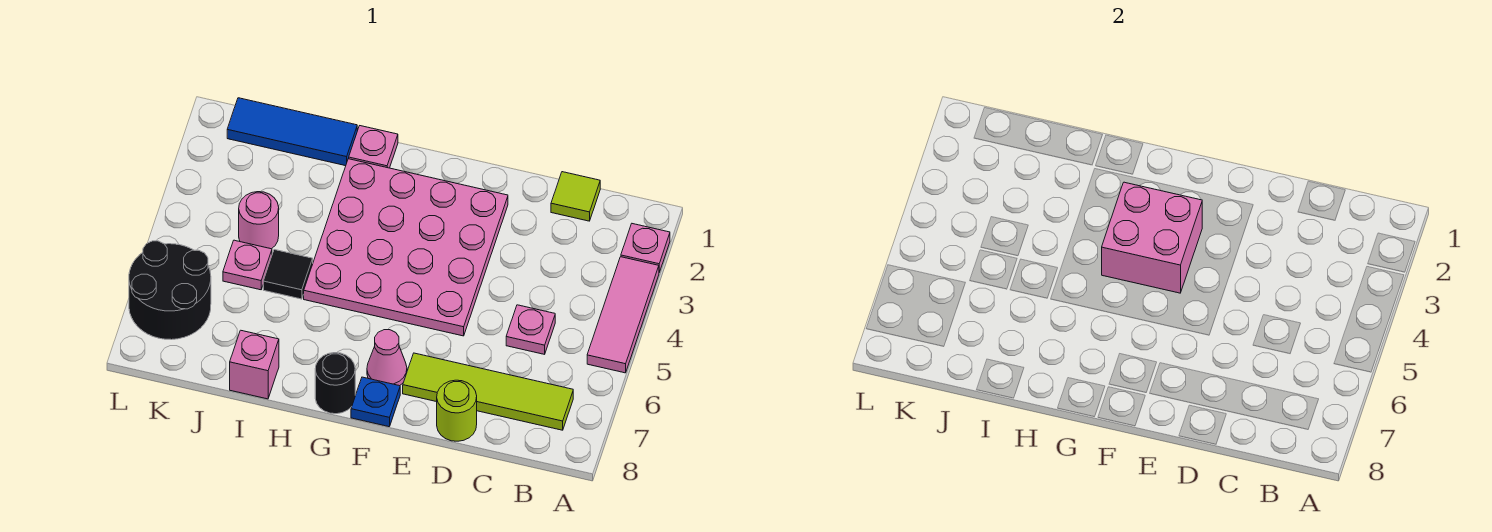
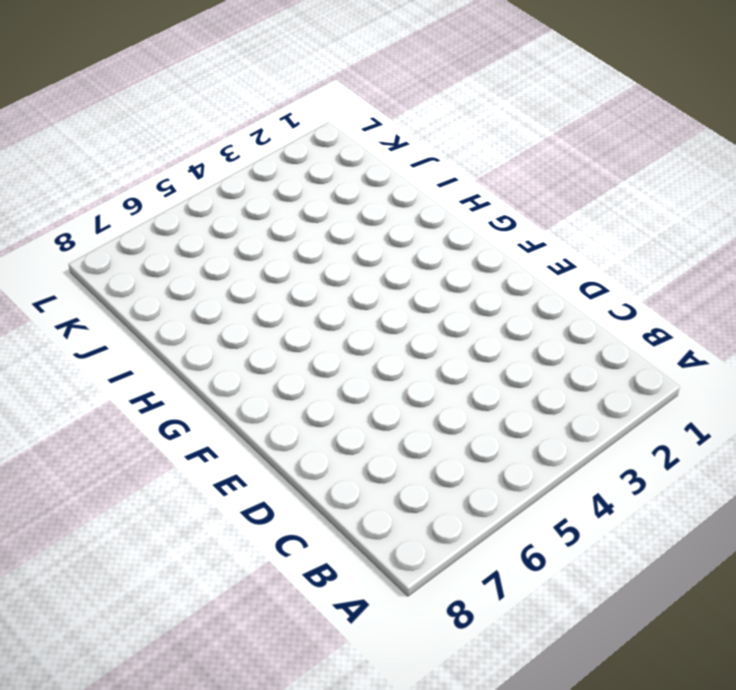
none -> pink 1x1 plate [621,224,670,272]
none -> pink 1x3 tile [587,257,659,373]
none -> lime 1x4 tile [403,353,573,430]

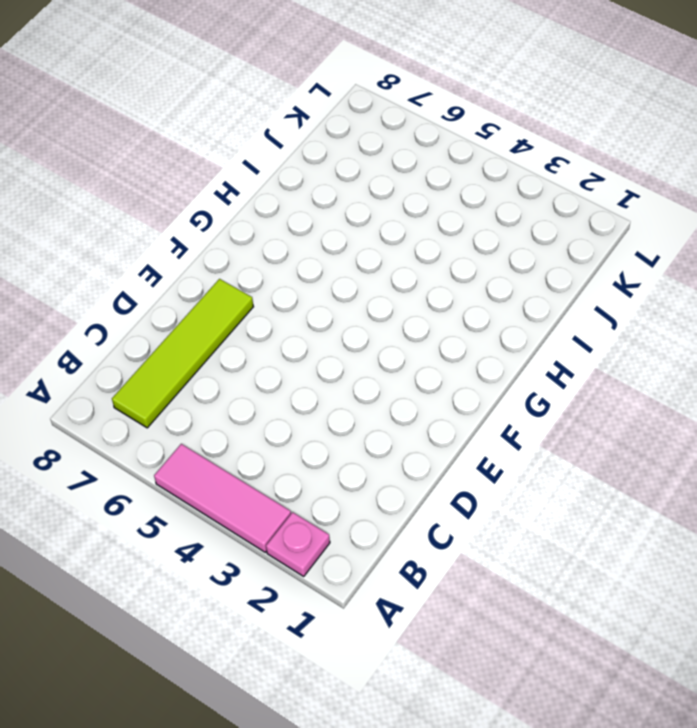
none -> lime 1x1 tile [551,172,600,221]
none -> pink 1x1 plate [506,305,555,354]
none -> lime 1x1 round brick [437,380,477,441]

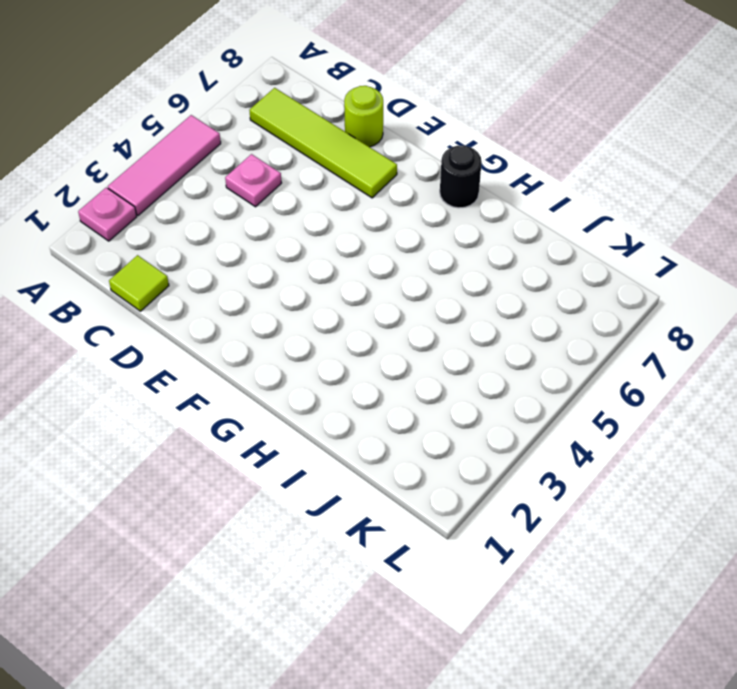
none -> pink 4x4 plate [304,159,508,336]
none -> pink 1x1 cone [367,330,407,386]
none -> blue 1x1 plate [351,377,400,427]

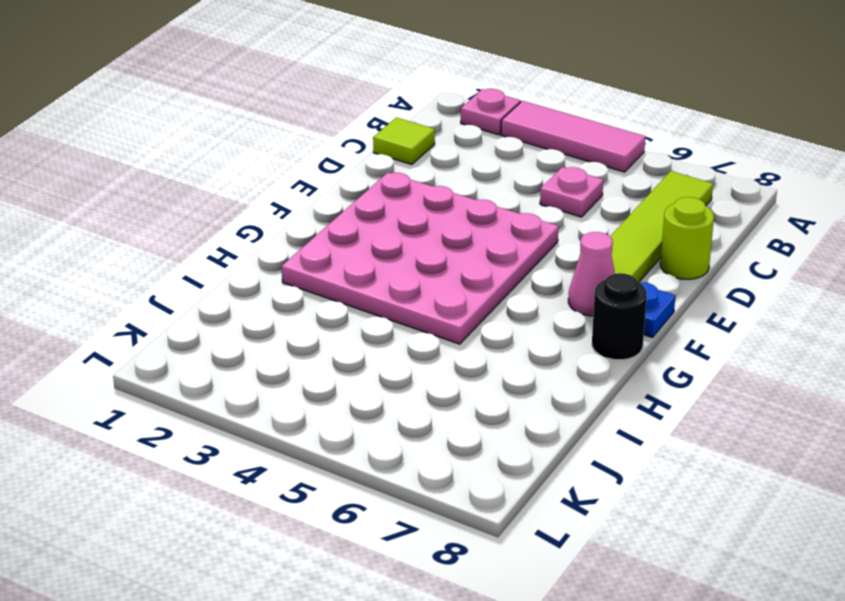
none -> pink 1x1 plate [349,126,398,168]
none -> blue 1x3 tile [227,98,357,166]
none -> black 1x1 tile [263,250,313,299]

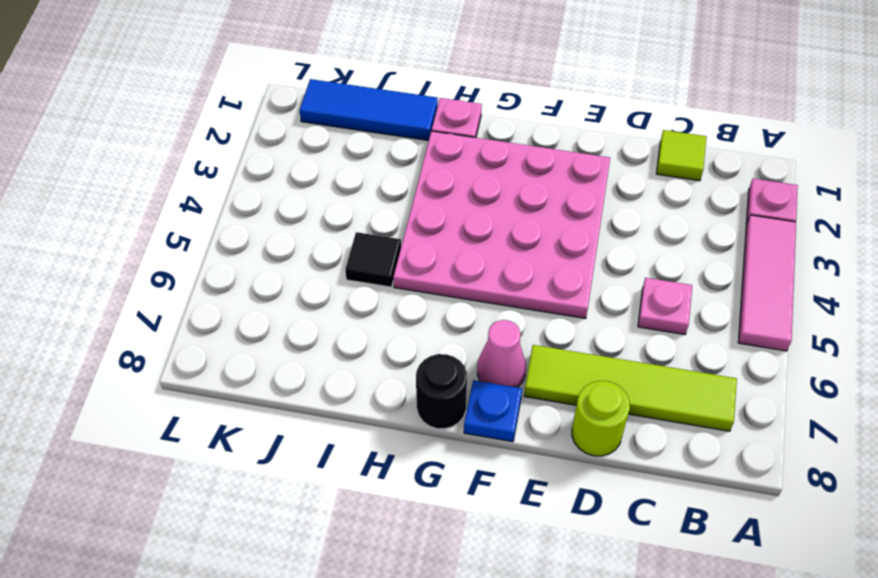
none -> pink 1x1 brick [230,330,279,399]
none -> pink 1x1 round brick [239,192,279,249]
none -> pink 1x1 plate [223,240,272,290]

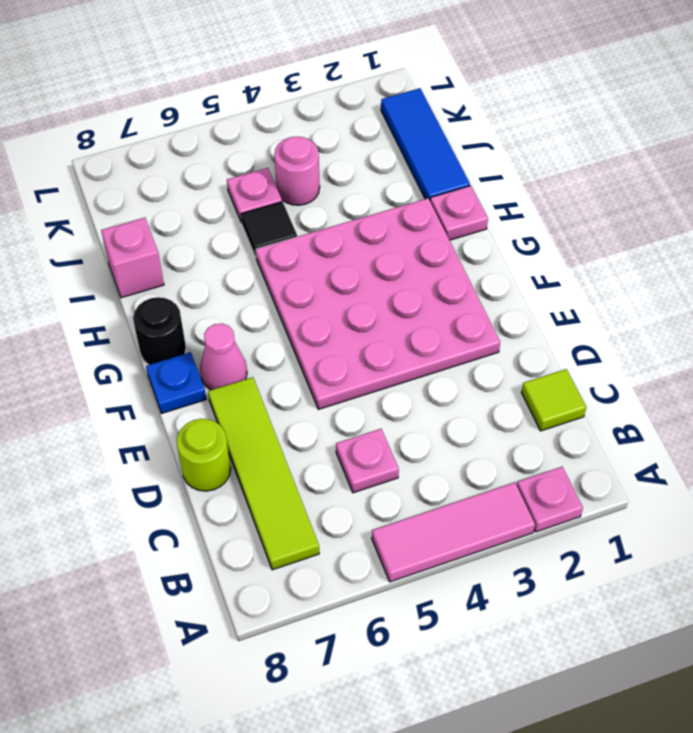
none -> black 2x2 round brick [129,241,211,340]
none -> pink 2x2 brick [1102,182,1202,293]

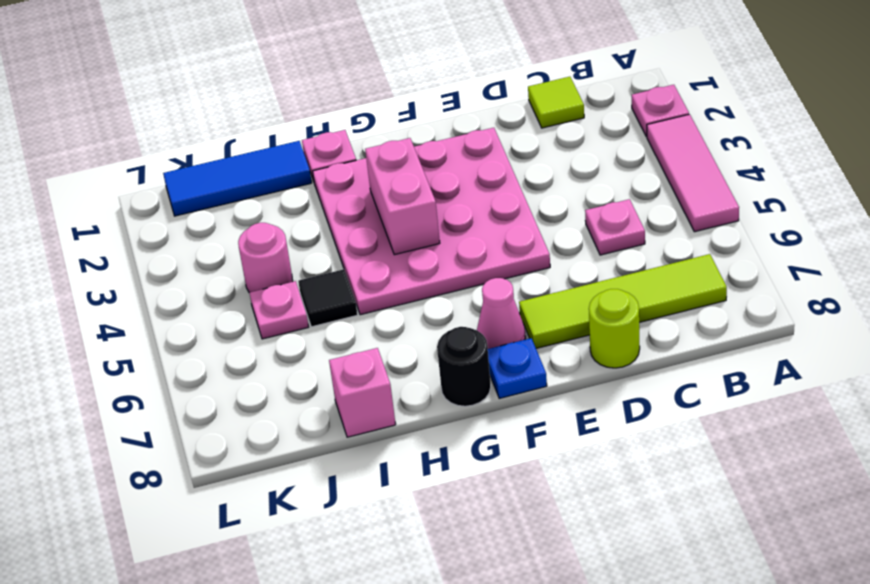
pink 1x2 brick [365,138,440,255] -> pink 2x2 brick [1102,182,1202,293]
none -> black 2x2 round brick [129,241,211,340]

